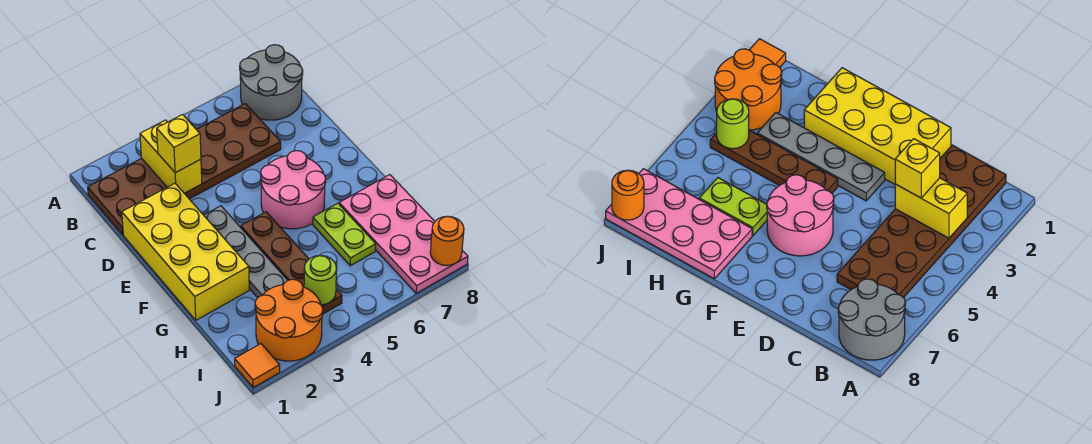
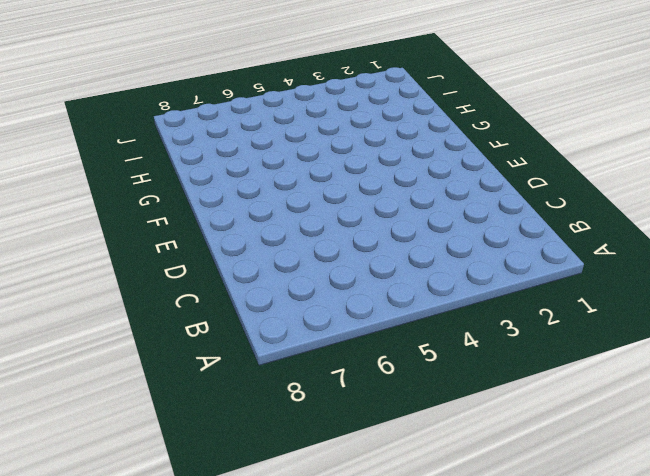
none -> grey 2x2 round brick [240,45,303,120]
none -> brown 2x6 plate [88,104,281,235]
none -> yellow 2x4 brick [122,183,249,320]

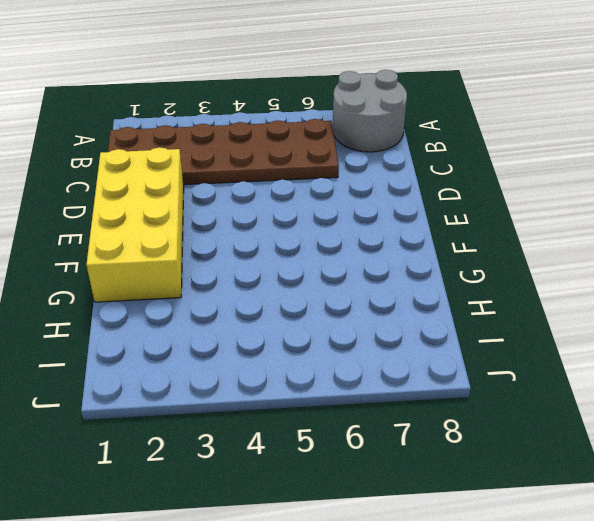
none -> grey 1x4 plate [204,206,288,298]
none -> pink 2x2 round brick [261,151,326,229]
none -> brown 1x4 plate [241,212,342,314]

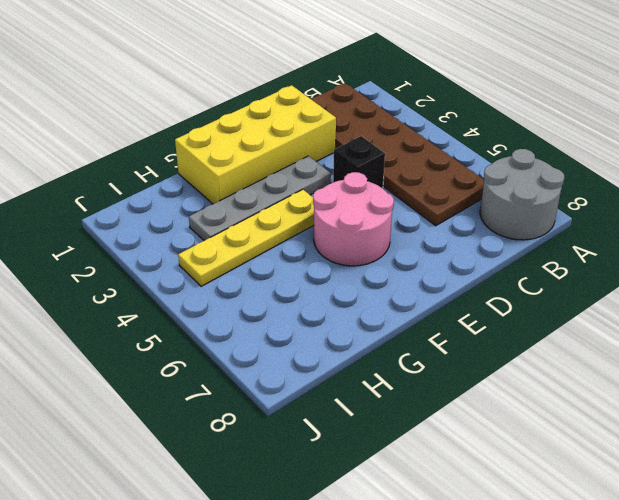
black 1x1 brick [333,136,385,188] -> none
yellow 1x4 plate [178,189,314,286] -> brown 1x4 plate [241,212,342,314]
none -> lime 1x2 plate [313,203,376,266]
none -> pink 2x4 plate [339,175,468,293]
none -> orange 2x2 round brick [255,279,323,361]

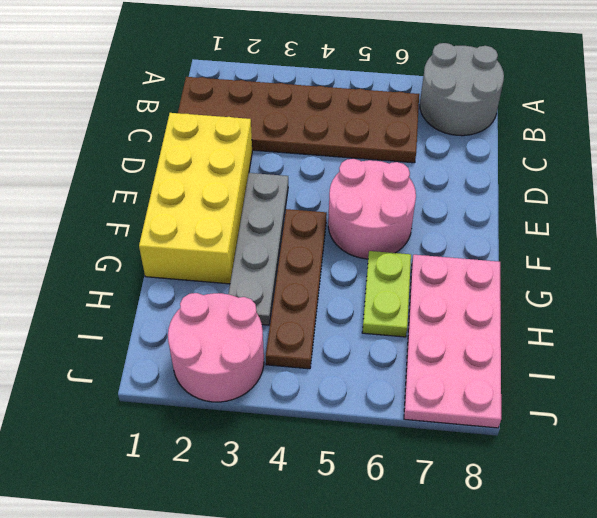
pink 2x2 round brick [168,293,264,402] -> orange 2x2 round brick [255,279,323,361]
none -> orange 1x1 tile [235,344,280,387]
none -> yellow 1x2 brick [140,120,202,193]
none -> lime 1x1 round brick [304,255,337,305]

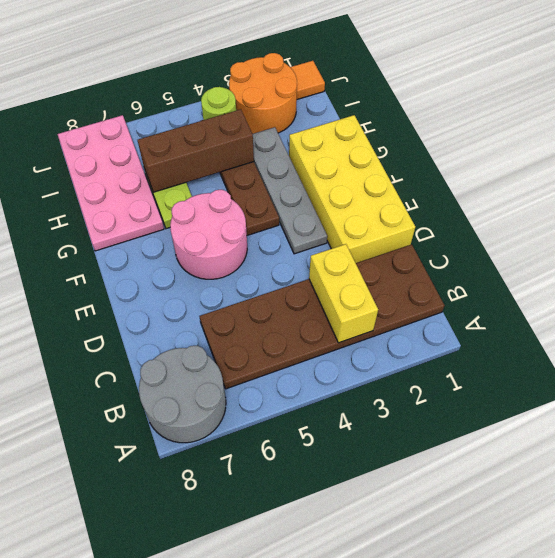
brown 1x3 brick [137,109,254,192] -> none
none -> orange 1x1 round brick [430,216,464,265]
none -> yellow 1x1 brick [157,115,201,173]

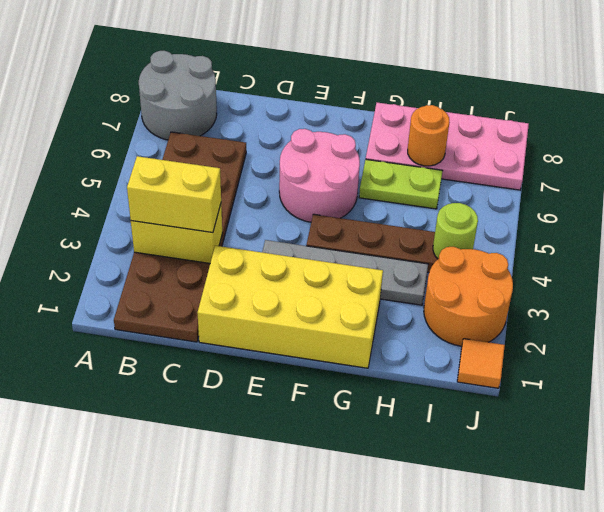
yellow 1x2 brick [127,156,221,233] -> yellow 1x1 brick [157,115,201,173]
orange 1x1 round brick [408,105,449,166] -> orange 1x1 round brick moved to [430,216,464,265]

